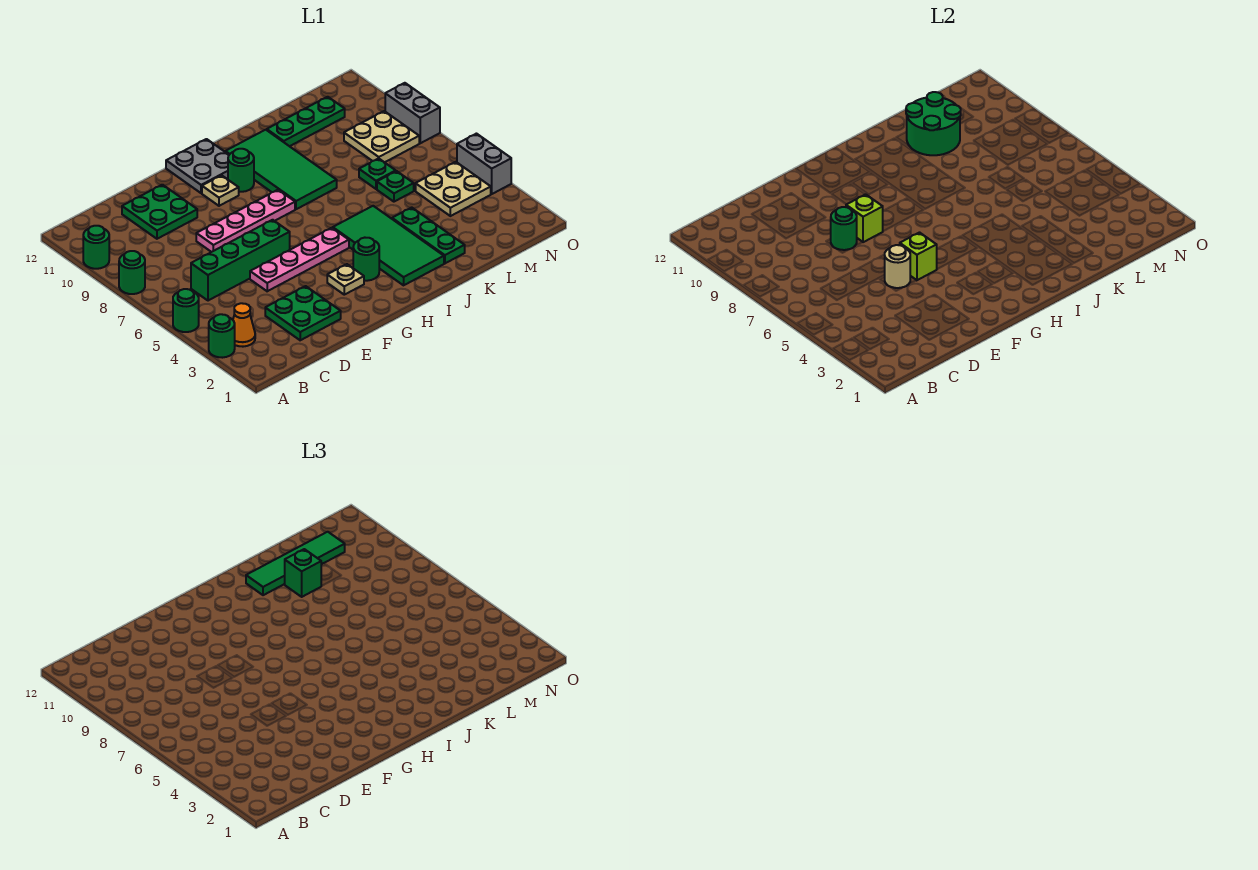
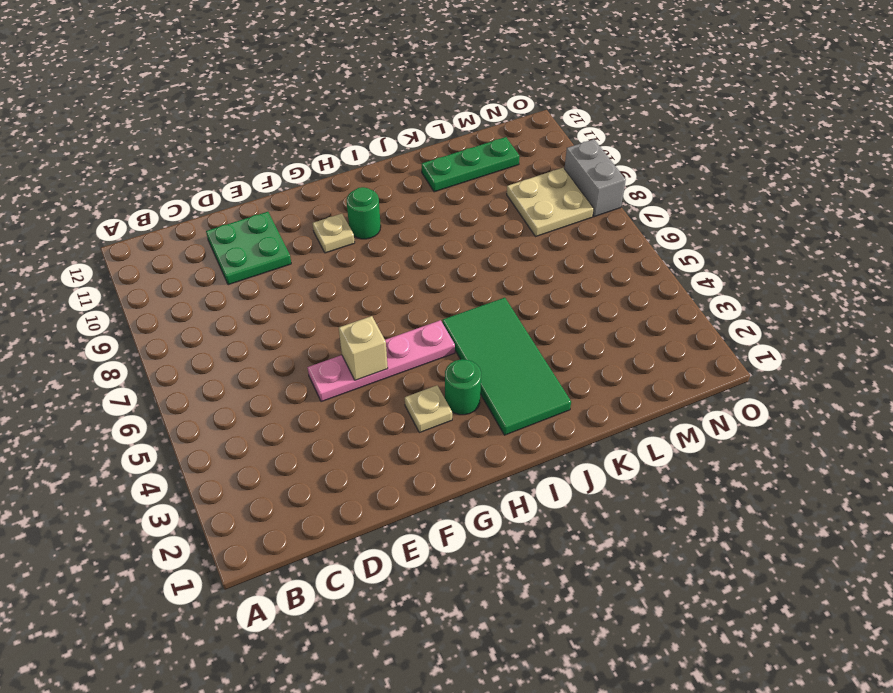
tan 1x1 brick [339,316,388,380] -> lime 1x1 brick [900,233,937,280]
none -> green 1x1 round brick [209,314,235,358]
none -> green 1x1 round brick [173,289,199,332]
none -> green 1x1 round brick [119,251,145,294]
none -> green 1x1 round brick [83,226,109,269]

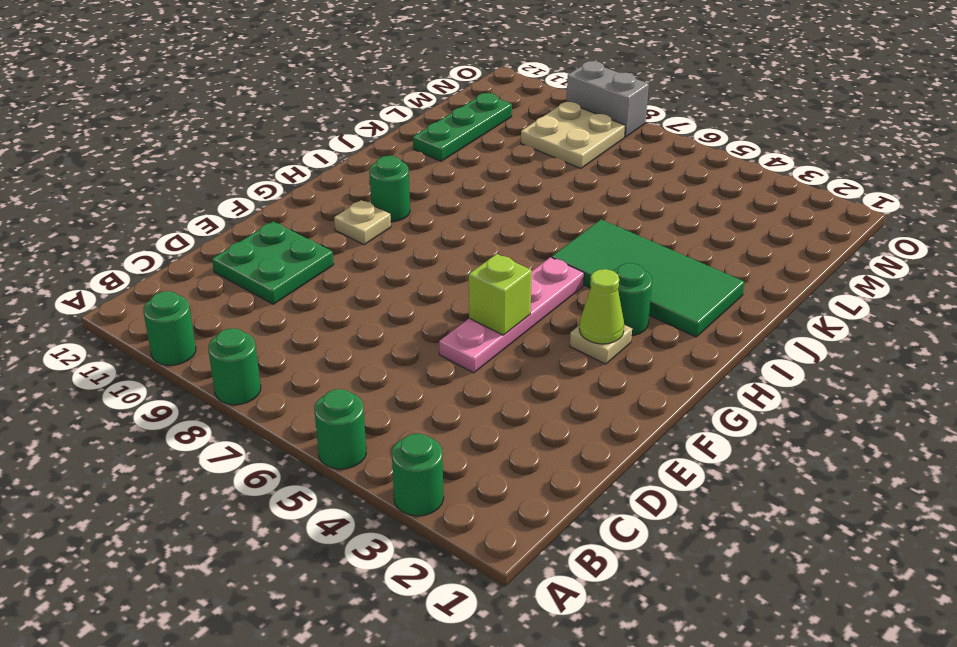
lime 1x1 cone [579,269,624,344] -> none
none -> orange 1x1 cone [233,303,255,347]
none -> green 1x4 brick [191,220,290,301]
none -> green 2x2 plate [265,286,341,340]
none -> pink 1x4 plate [196,190,295,252]

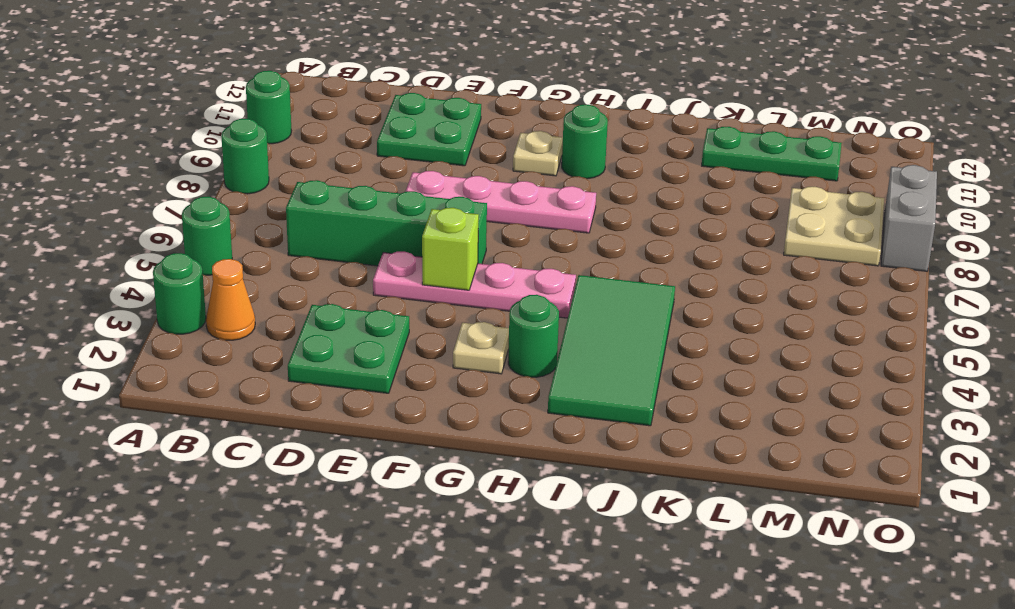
none -> grey 2x2 plate [166,139,229,193]
none -> green 2x4 tile [225,130,337,209]
none -> green 1x3 plate [392,207,465,263]
none -> green 1x1 plate [377,171,414,202]

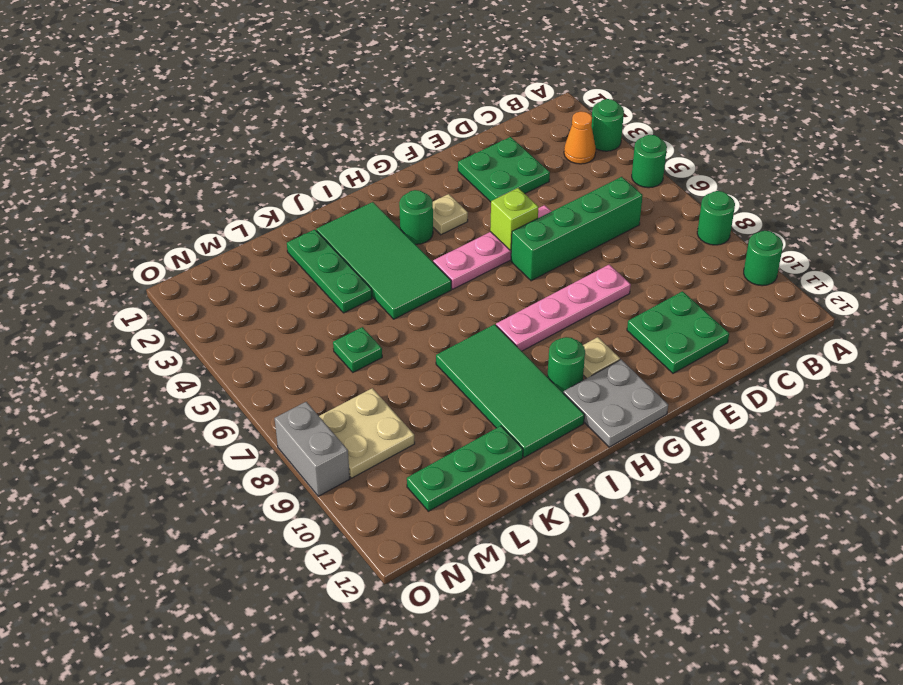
none -> green 1x1 plate [359,158,396,189]
none -> tan 2x2 plate [416,162,491,216]
none -> grey 1x2 brick [457,134,511,194]
none -> tan 1x1 round brick [885,245,910,288]

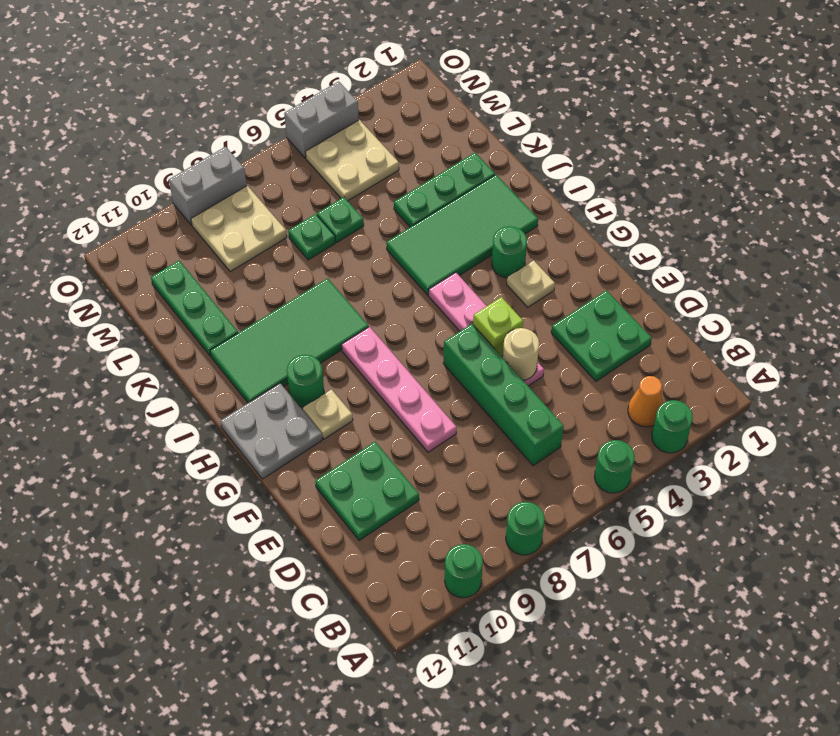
none -> green 1x1 round brick [831,207,857,250]
none -> lime 1x1 brick [846,194,883,242]
none -> green 2x2 round brick [906,92,961,155]
none -> green 1x4 tile [246,532,345,595]

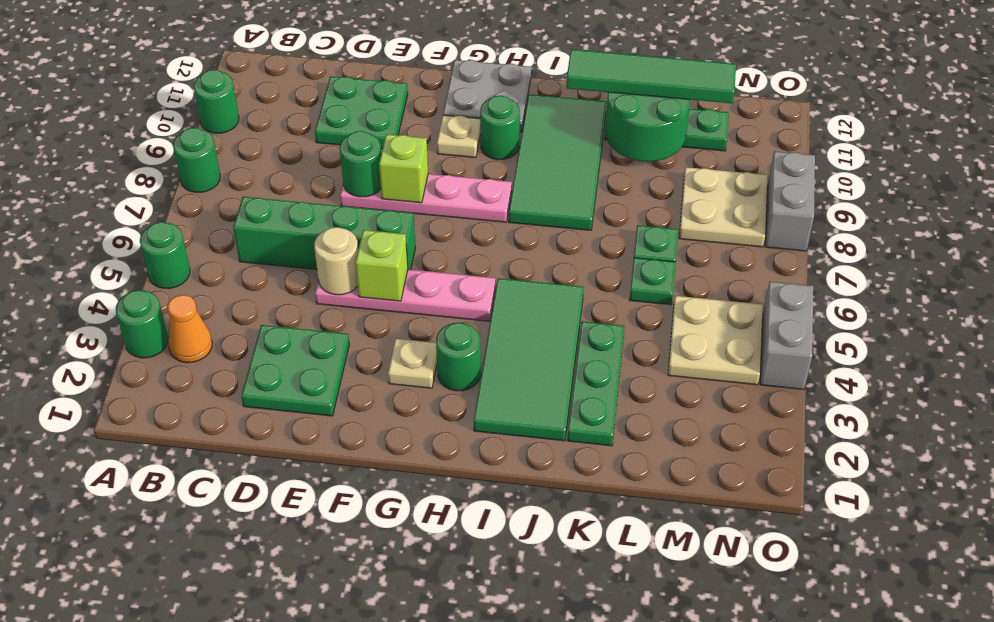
none -> green 1x1 brick [284,549,321,597]

